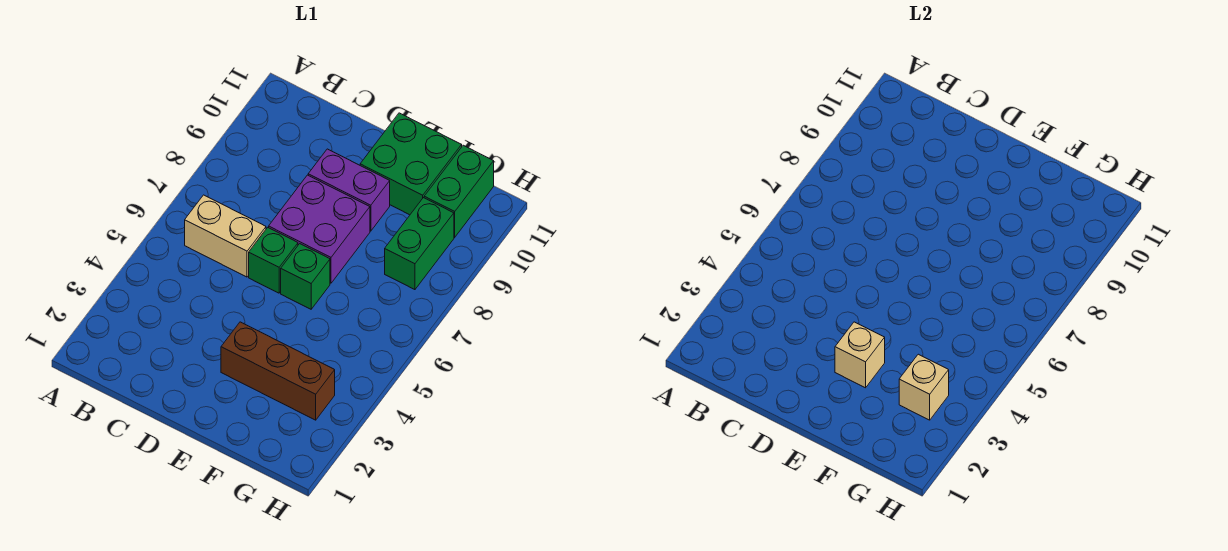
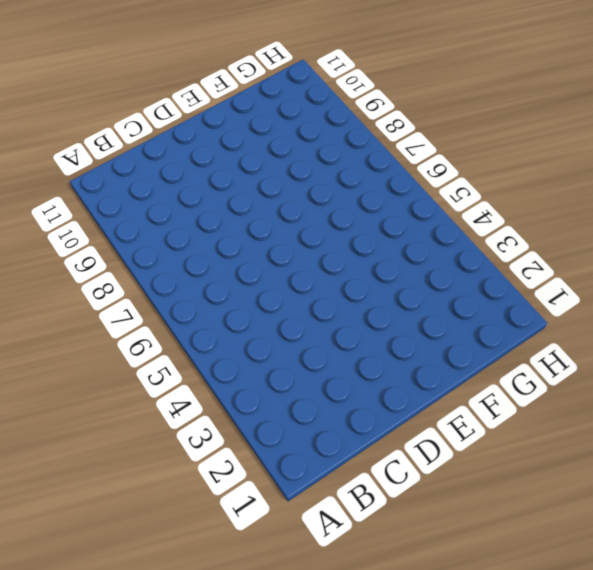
none -> tan 1x2 brick [185,195,266,277]
none -> green 1x1 brick [249,227,298,293]

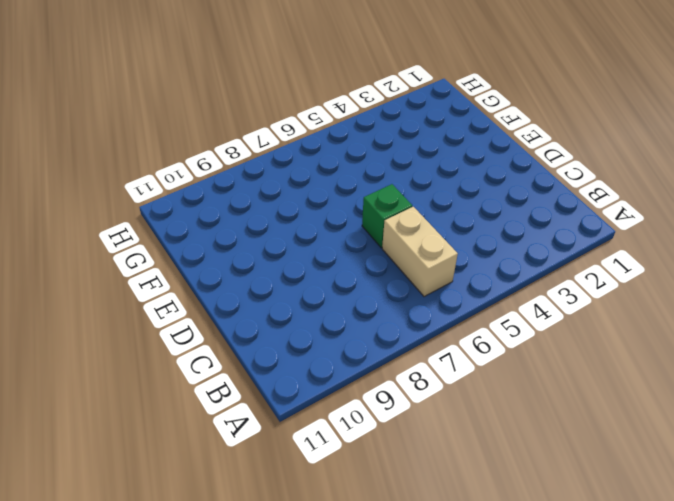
none -> purple 2x2 brick [269,175,370,283]
none -> purple 1x2 brick [308,149,390,231]

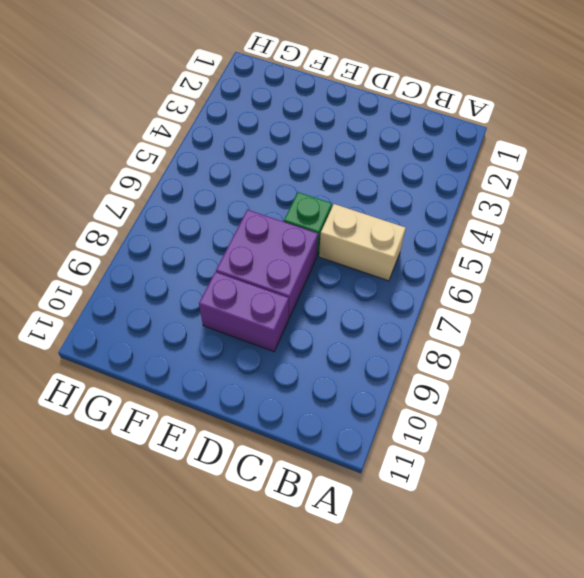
none -> brown 1x3 brick [221,322,335,420]
none -> green 1x1 brick [281,244,330,309]

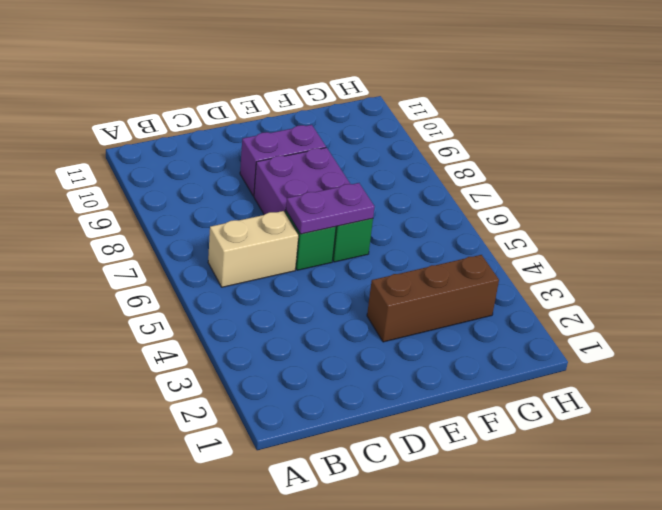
purple 1x2 plate [286,183,375,234] -> none
none -> green 2x2 brick [360,113,462,215]
none -> green 1x2 brick [385,198,454,290]

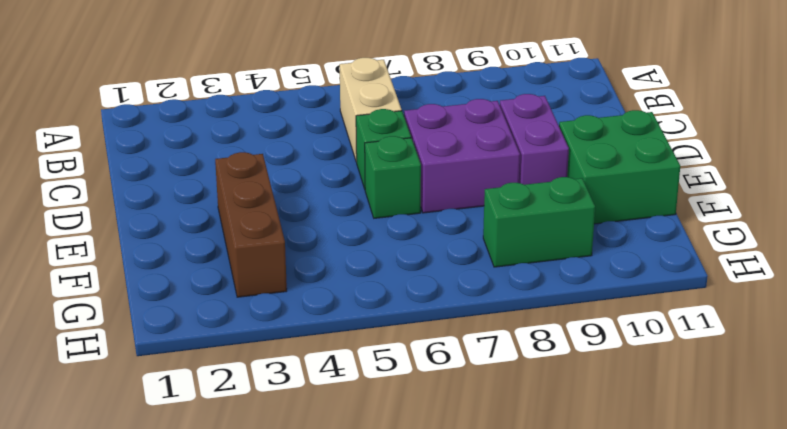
none -> green 1x2 brick [424,145,494,237]
none -> tan 1x1 brick [835,322,885,388]

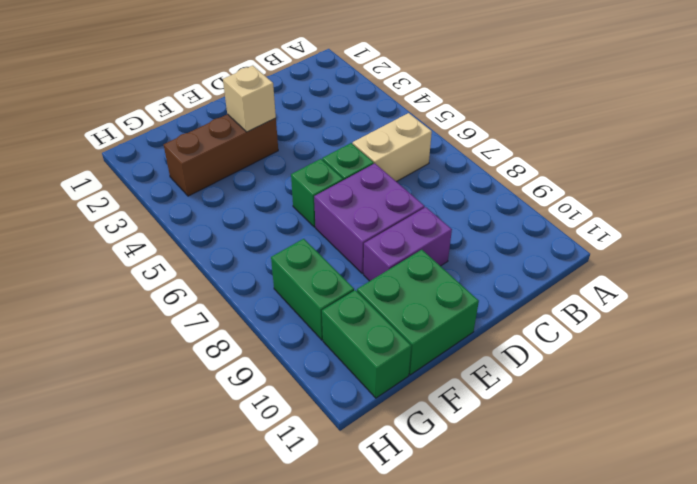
none -> tan 1x1 brick [899,354,949,420]

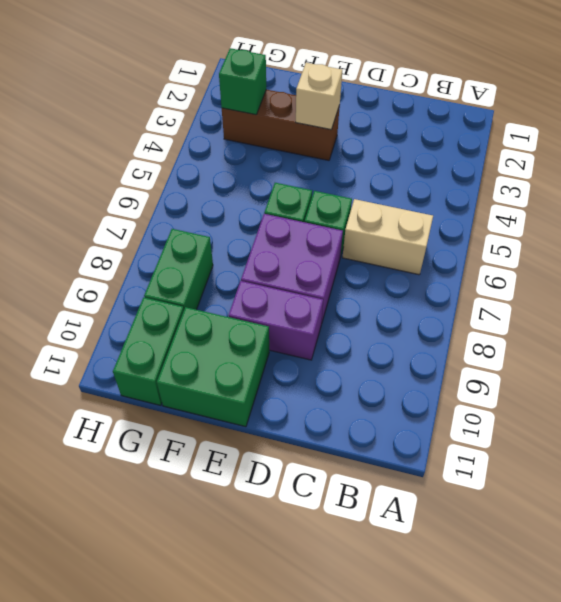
green 1x1 brick [219,48,266,115] -> tan 1x1 brick [899,354,949,420]

